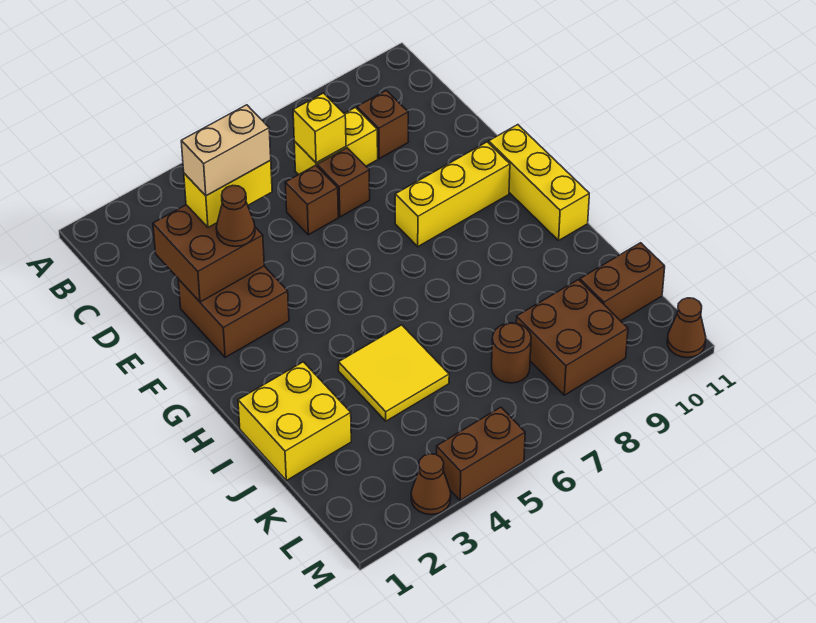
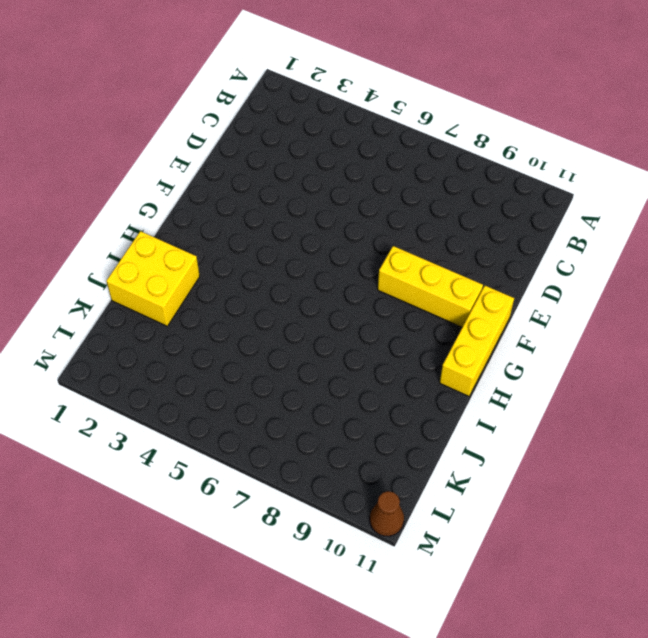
none -> yellow 1x2 brick [294,107,378,175]
none -> brown 1x1 brick [357,90,408,159]
none -> brown 1x1 brick [285,165,338,235]

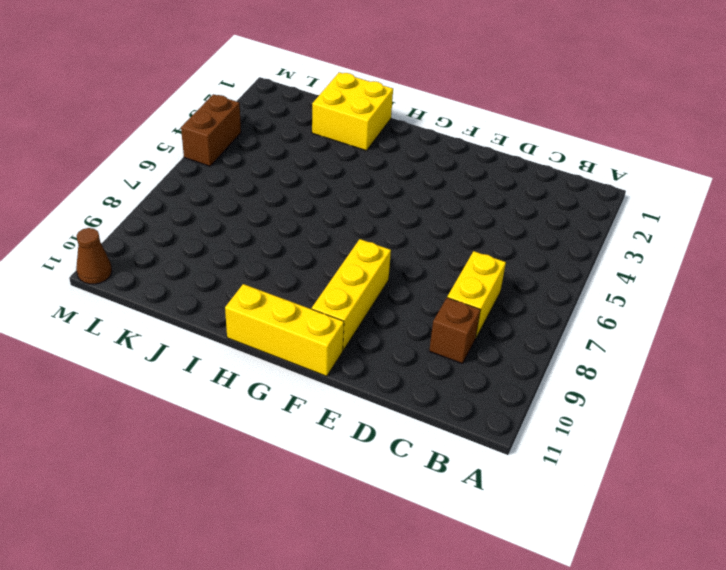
none -> brown 1x1 brick [285,165,338,235]
none -> brown 1x1 brick [317,148,370,217]
none -> brown 2x2 brick [178,266,289,357]

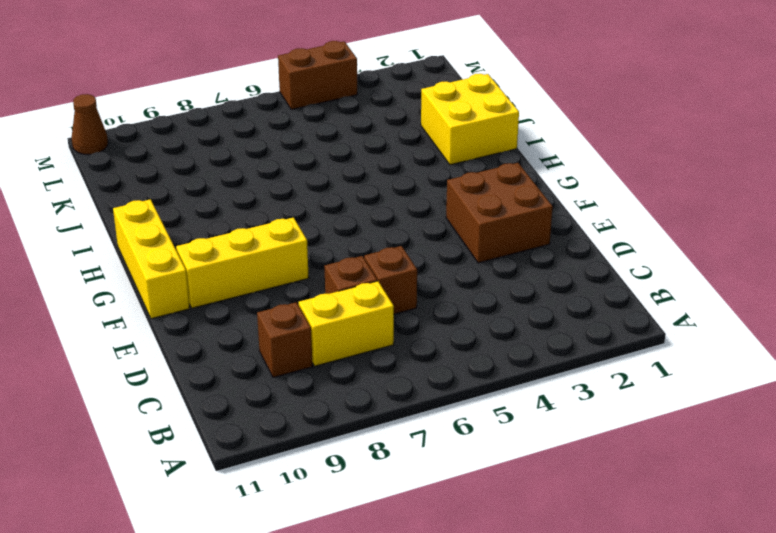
none -> yellow 2x2 tile [339,325,449,421]
none -> brown 1x1 round brick [492,323,531,383]
none -> brown 2x2 brick [516,280,628,395]

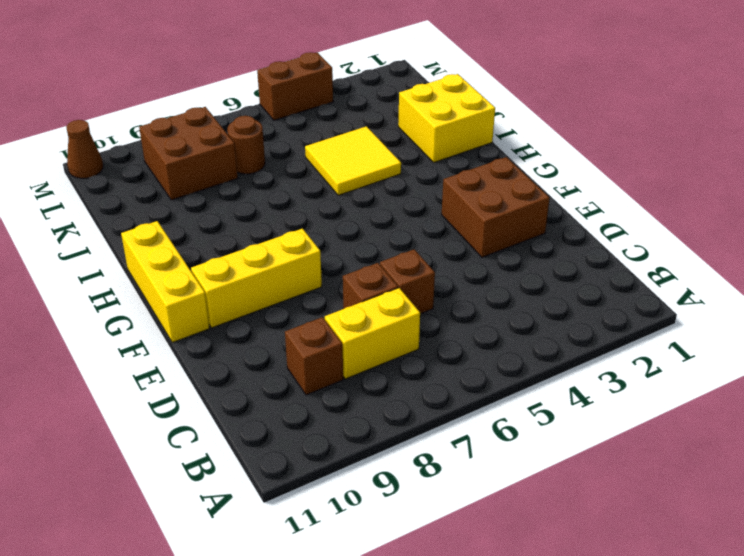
none -> brown 1x2 brick [580,243,665,321]
none -> brown 1x1 cone [411,454,451,515]
none -> yellow 1x1 brick [293,93,346,163]

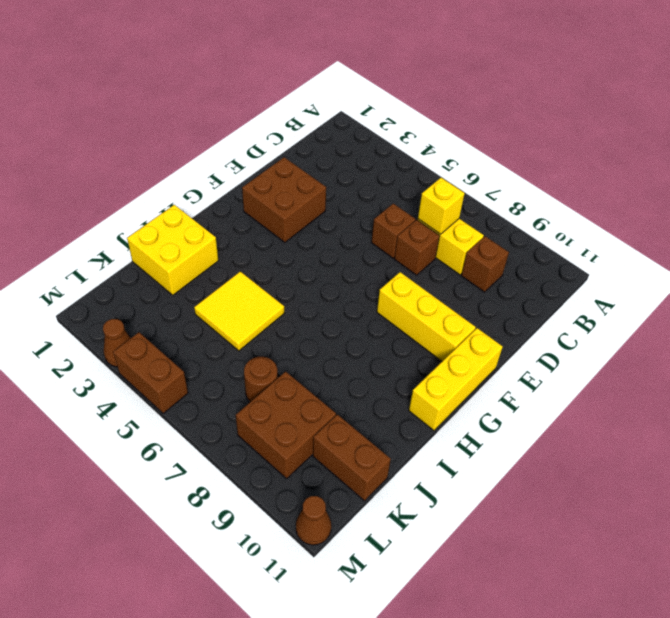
none -> brown 2x2 brick [153,205,264,302]
none -> yellow 1x2 brick [184,160,272,227]
none -> brown 1x1 cone [216,185,255,247]

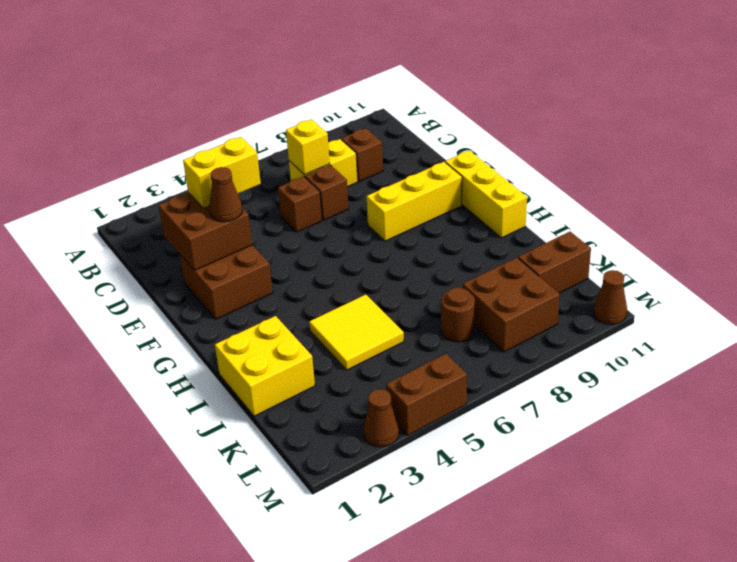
none -> tan 1x2 brick [181,105,271,196]

